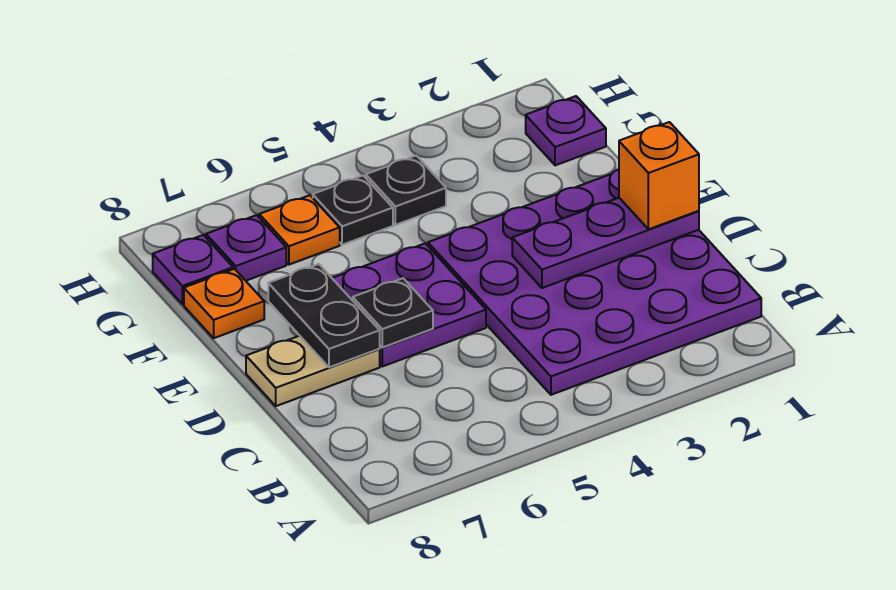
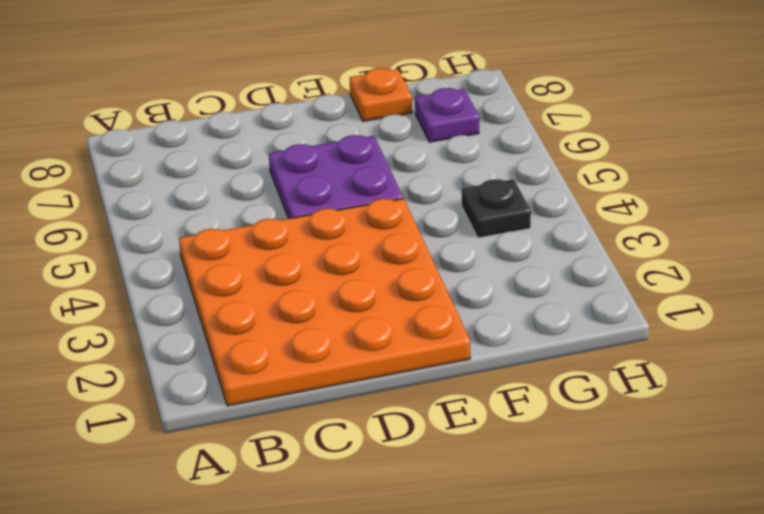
orange 4x4 plate [179,199,470,406] -> purple 4x4 plate [428,169,761,395]
none -> tan 1x2 plate [246,336,380,406]
none -> purple 1x1 plate [526,96,606,165]
none -> black 1x1 plate [313,176,393,245]

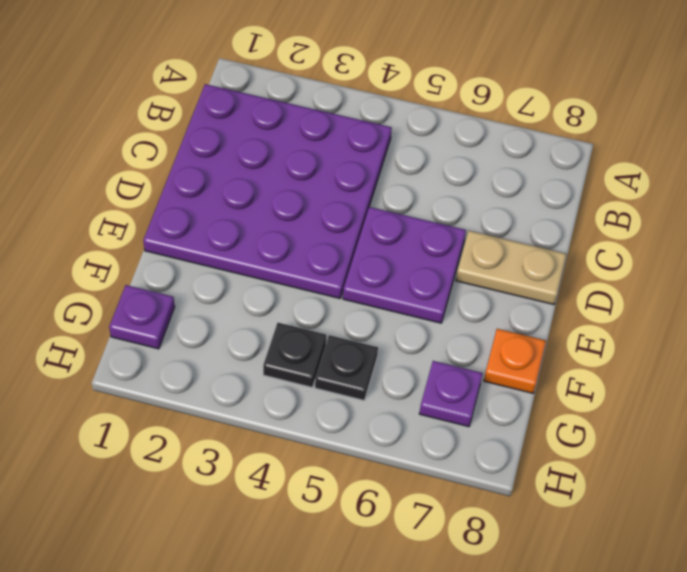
none -> orange 1x1 plate [259,195,340,265]
none -> purple 1x1 plate [153,235,233,304]
none -> purple 1x3 plate [512,198,699,288]

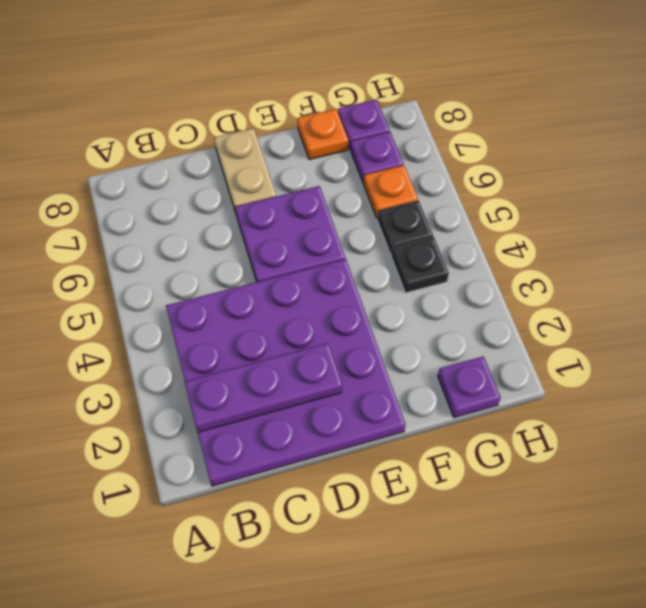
purple 1x3 plate [185,343,342,432] -> purple 1x3 plate turned to [512,198,699,288]
none -> black 1x1 plate [353,278,433,347]
none -> black 1x2 plate [268,264,380,367]
none -> orange 1x1 brick [619,122,699,229]

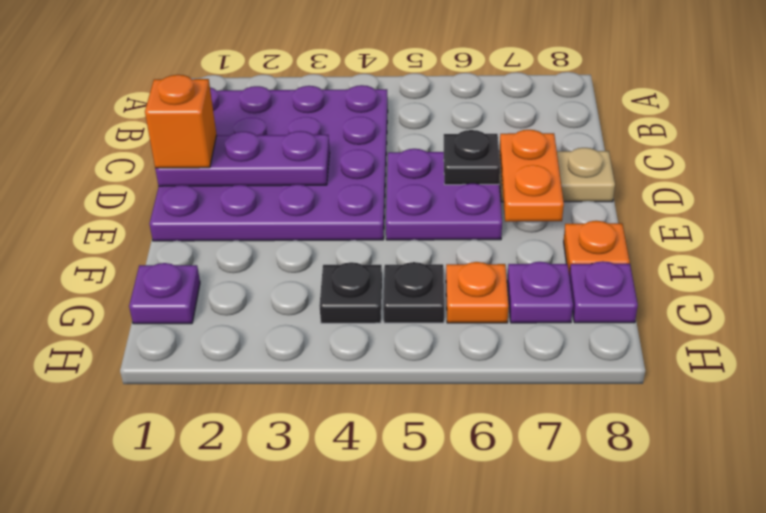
orange 1x2 plate [499,130,564,222] -> black 1x2 plate [268,264,380,367]

